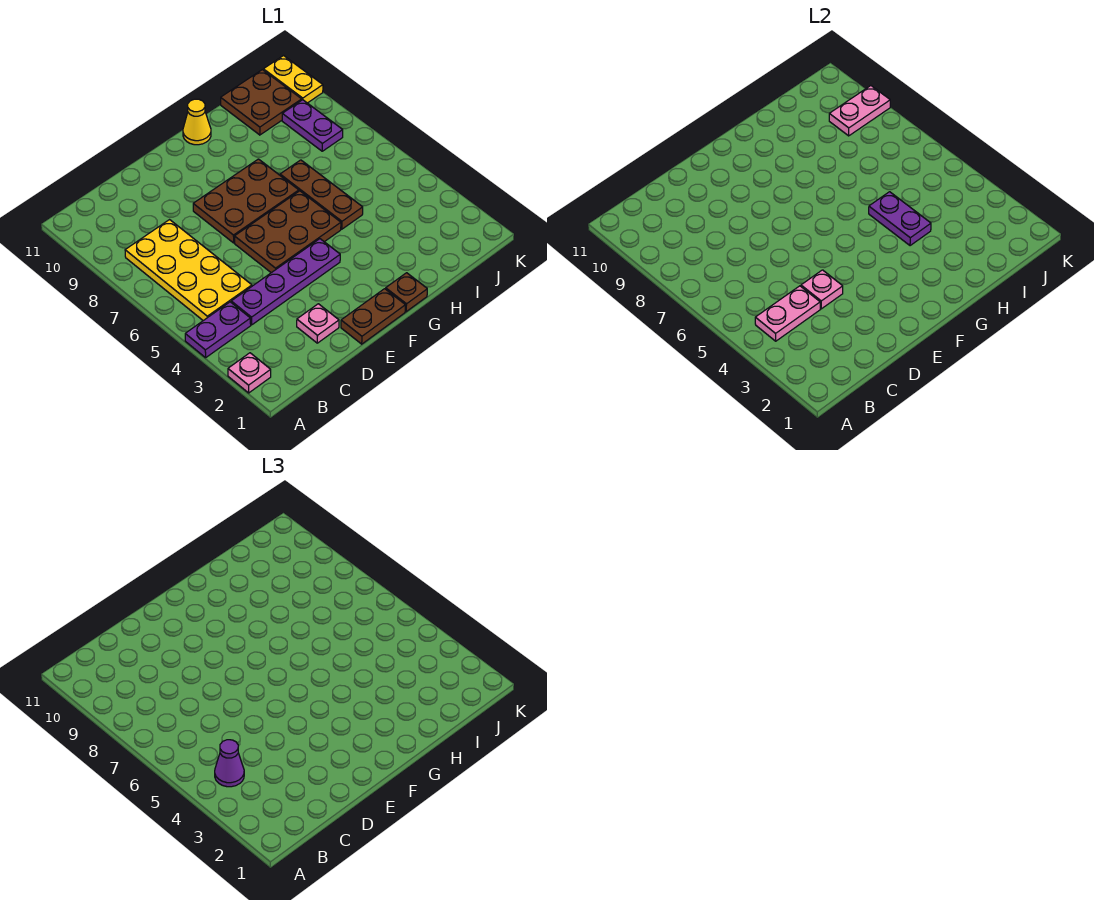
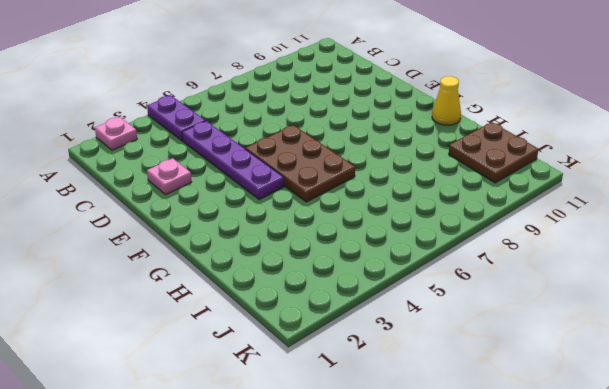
none -> yellow 2x4 plate [125,220,252,321]
none -> brown 1x2 plate [341,289,405,344]
none -> brown 2x3 plate [193,159,299,243]

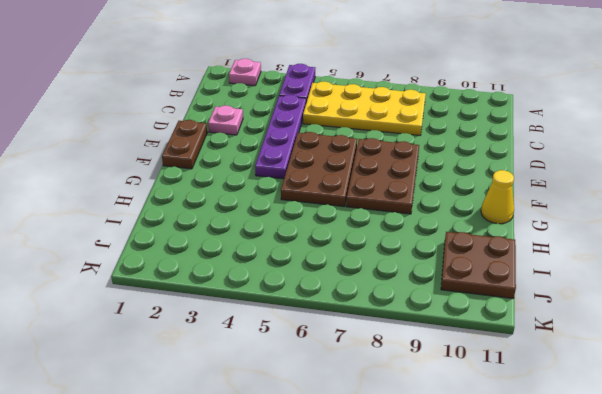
none -> brown 1x1 plate [386,273,427,312]
none -> brown 1x3 plate [280,160,363,229]
none -> purple 1x2 plate [282,100,343,151]

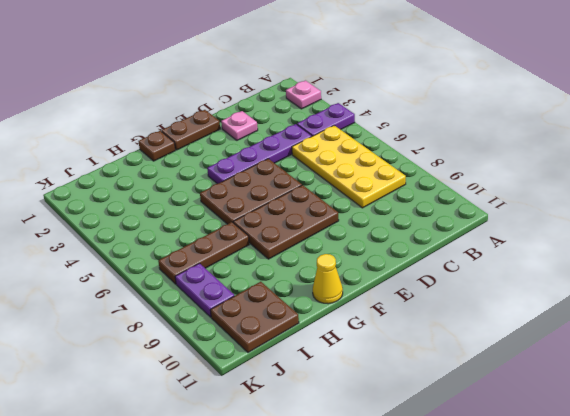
brown 1x3 plate [158,222,249,284] -> brown 1x3 plate turned to [280,160,363,229]
none -> yellow 1x2 plate [263,56,323,103]
none -> pink 1x2 plate [755,286,820,341]
none -> pink 1x1 plate [801,270,843,309]

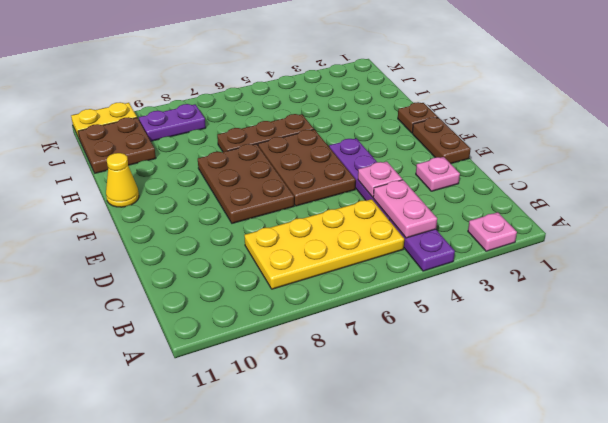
none -> purple 1x2 plate [869,192,931,246]
none -> pink 1x2 plate [829,86,890,136]
none -> purple 1x1 cone [215,740,244,787]

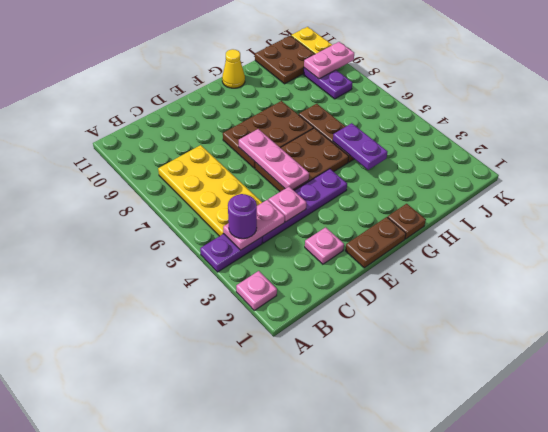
purple 1x1 round brick [228,194,257,239] -> purple 1x1 cone [215,740,244,787]
pink 1x3 plate [239,129,309,190] -> none

